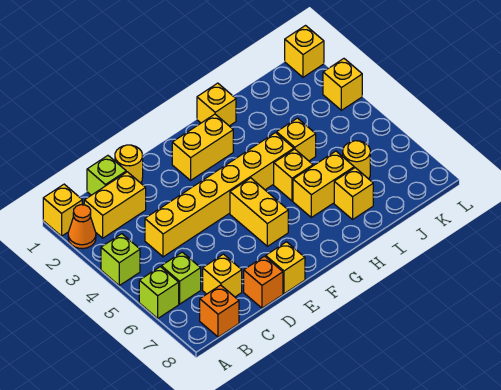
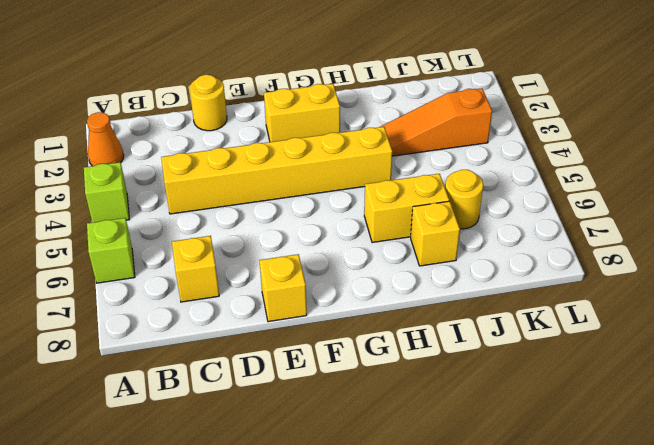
orange 1x3 slope [381,88,492,156] -> none
none -> yellow 1x1 brick [43,184,82,236]
none -> yellow 1x2 brick [84,172,146,238]
none -> lime 1x1 brick [161,252,201,304]

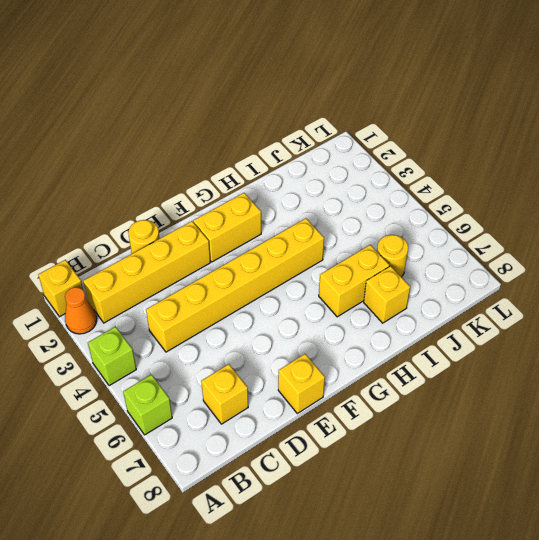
yellow 1x4 brick [83,221,210,323] -> yellow 1x2 brick [84,172,146,238]
none -> lime 1x1 brick [161,252,201,304]
none -> orange 1x1 brick [200,285,239,337]
none -> lime 1x1 brick [87,156,126,195]

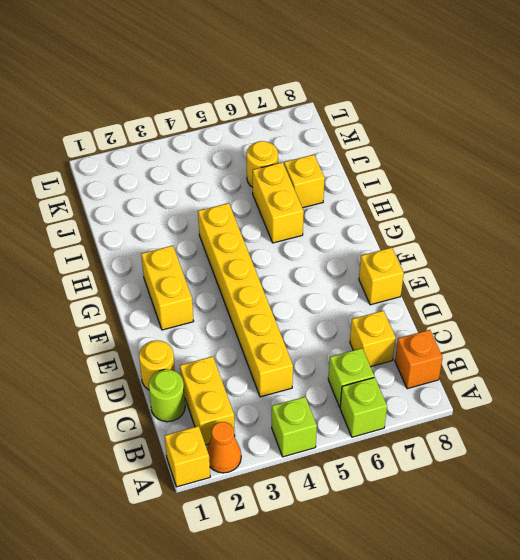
lime 1x1 round brick [149,369,185,422] -> lime 1x1 brick [87,156,126,195]
none -> orange 1x1 brick [244,256,283,308]
none -> yellow 1x2 brick [230,178,288,246]
none -> yellow 1x1 brick [197,83,236,126]

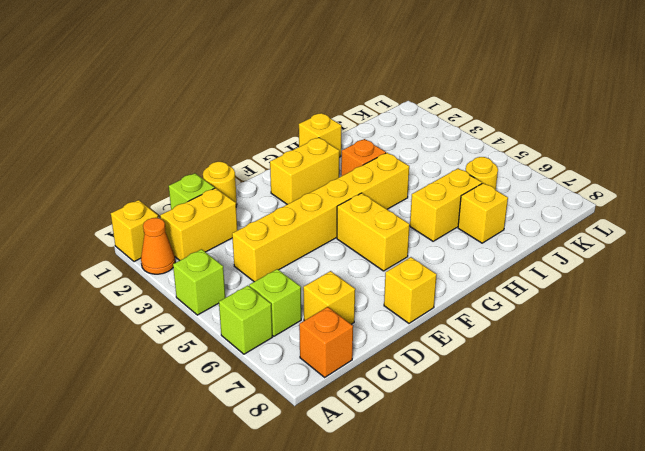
orange 1x1 brick [341,139,386,176] -> orange 1x1 brick moved to [244,256,283,308]
none -> yellow 1x1 brick [274,149,313,201]
none -> yellow 1x1 brick [277,118,316,161]
none -> yellow 1x1 brick [285,26,324,77]

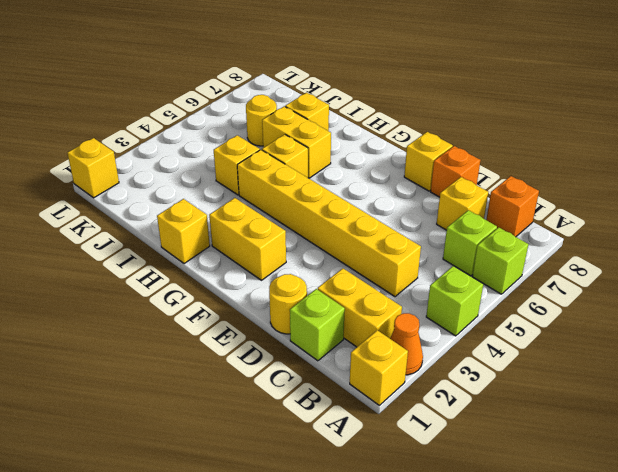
none -> yellow 1x2 brick [230,178,288,246]
none -> yellow 1x1 brick [323,59,362,110]

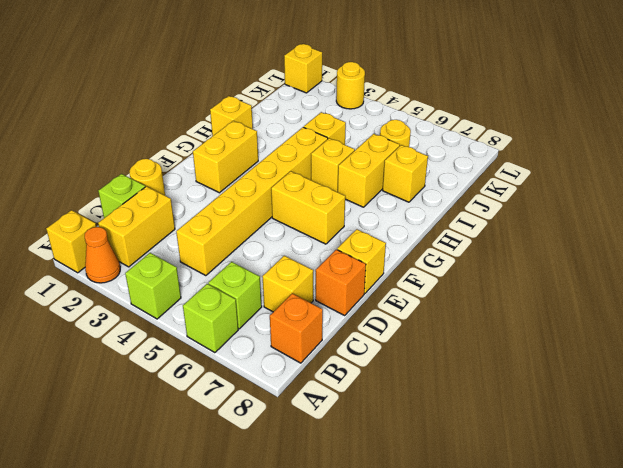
yellow 1x1 round brick [336,62,365,109] -> yellow 1x1 brick [323,59,362,110]

